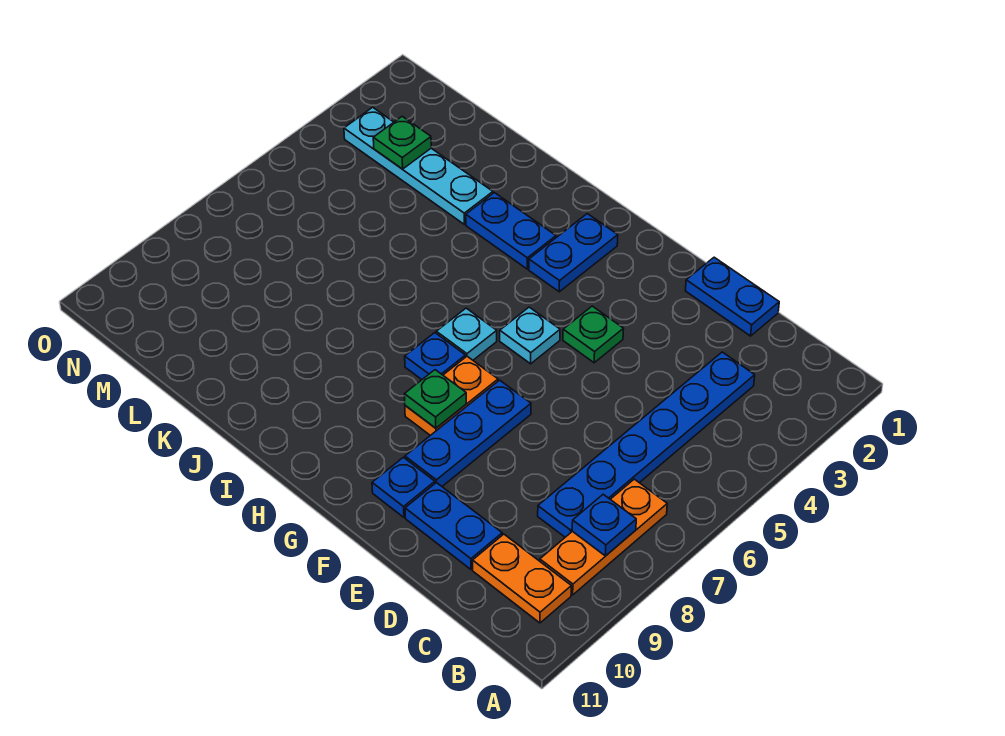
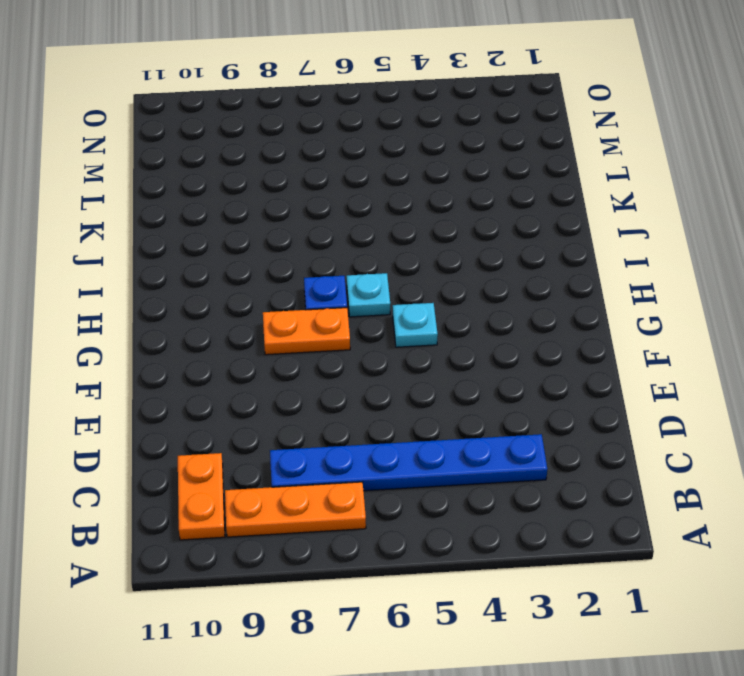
none -> blue 1x2 plate [686,257,779,336]
none -> blue 1x2 plate [405,482,502,569]
none -> green 1x1 plate [563,306,624,363]

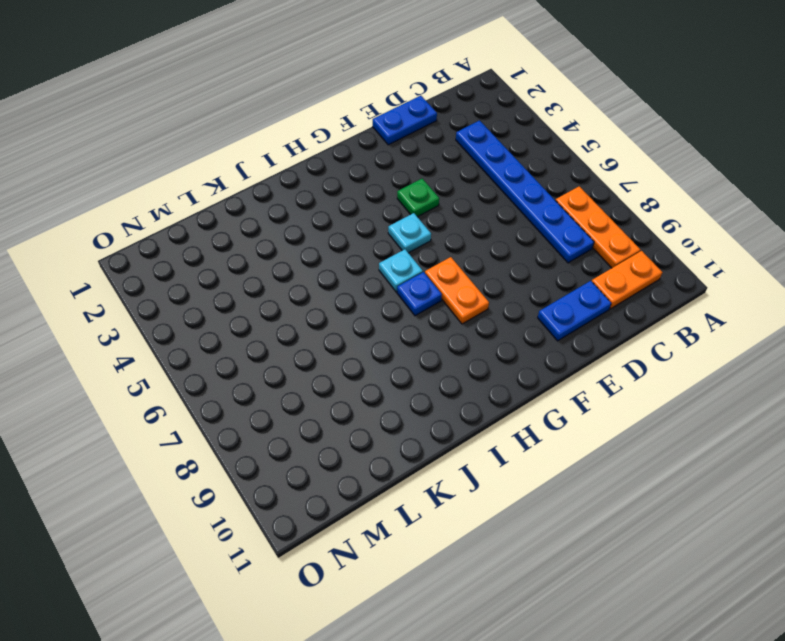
none -> blue 1x3 plate [405,380,531,486]
none -> blue 1x1 plate [372,457,435,517]
none -> blue 1x2 plate [529,214,618,292]

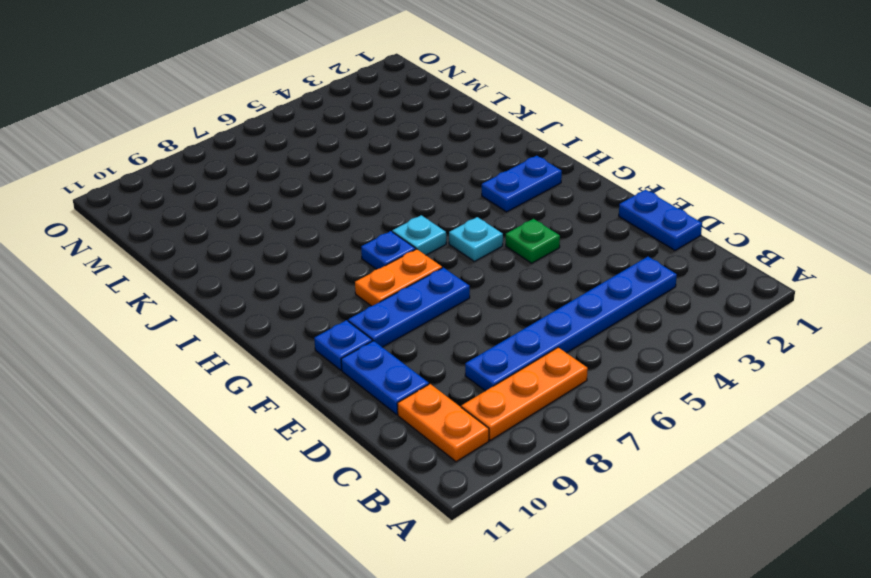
none -> blue 1x2 plate [466,193,556,269]
none -> cyan 1x4 plate [344,107,493,224]
none -> blue 1x1 plate [572,494,636,556]

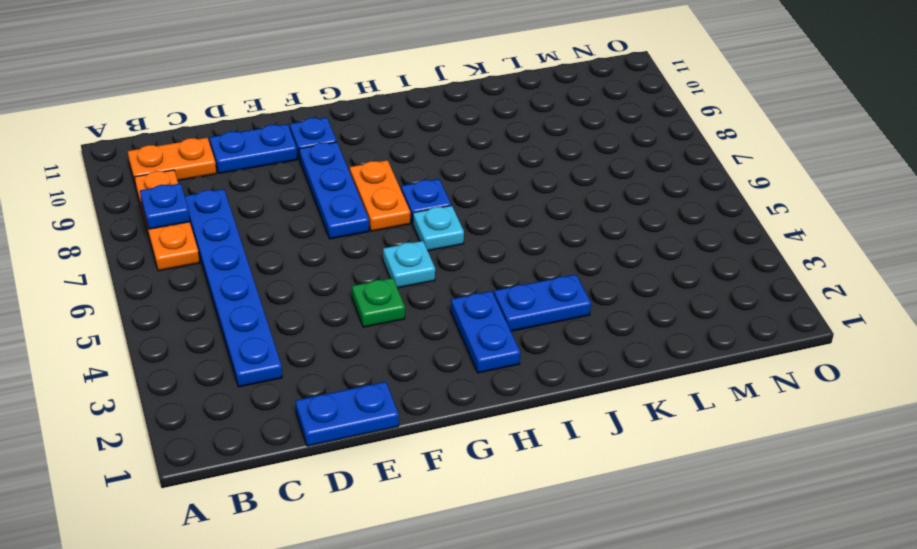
none -> cyan 1x4 plate [344,107,493,224]
none -> green 1x1 plate [404,370,466,428]
none -> green 1x1 plate [373,116,431,169]

